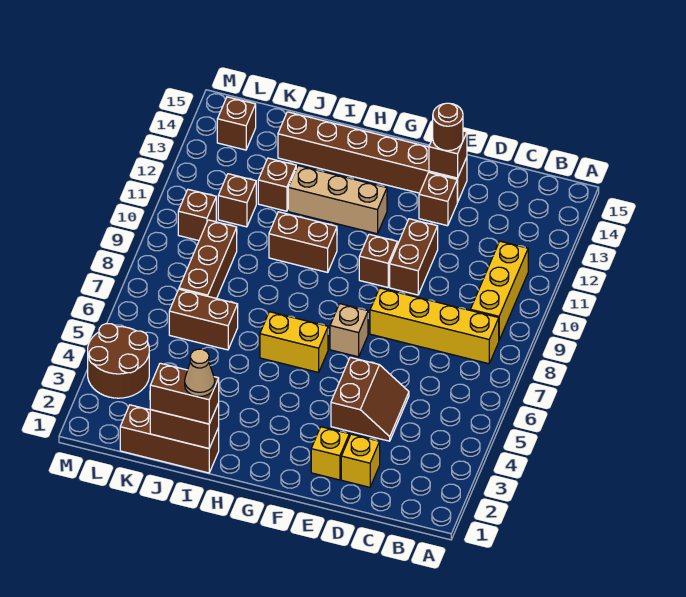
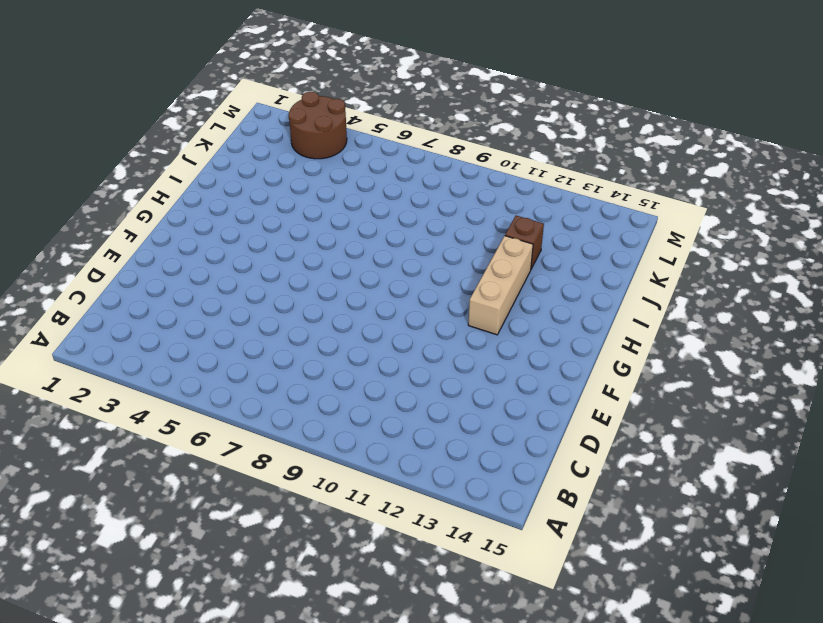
none -> yellow 1x4 brick [370,288,499,364]
none -> yellow 1x3 brick [470,241,528,340]
none -> yellow 1x1 brick [341,434,380,487]

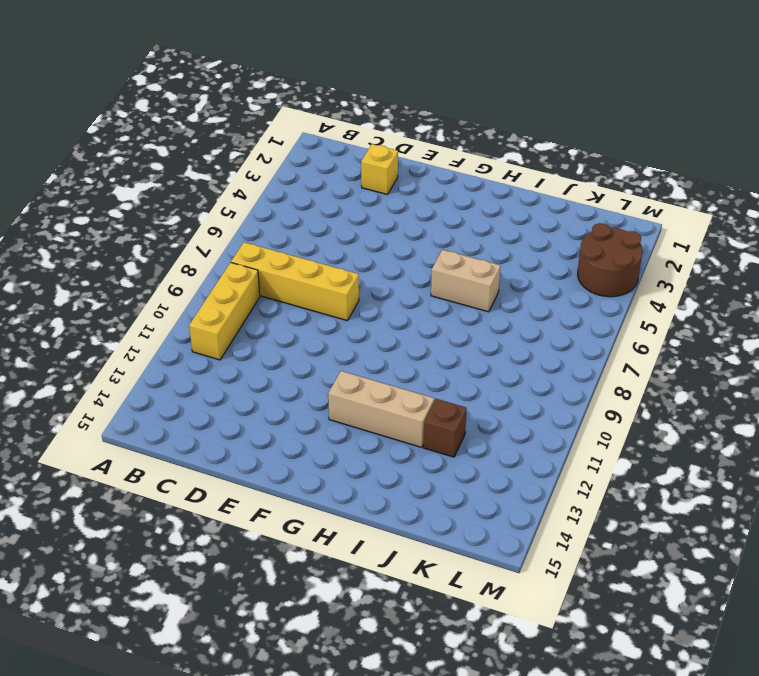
tan 1x2 brick [431,250,500,312] -> yellow 1x2 brick [260,312,328,372]
none -> brown 2x2 slope [331,357,409,441]
none -> yellow 1x1 brick [311,427,349,480]
none -> brown 1x2 brick [390,219,438,295]

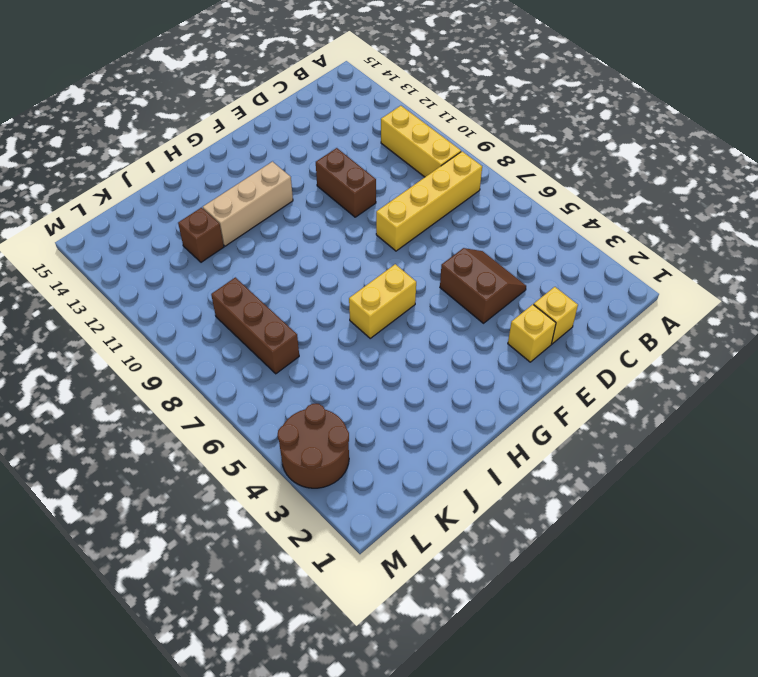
none -> brown 1x1 brick [419,173,457,226]
none -> brown 1x6 brick [278,112,467,202]
none -> tan 1x1 brick [330,304,368,357]

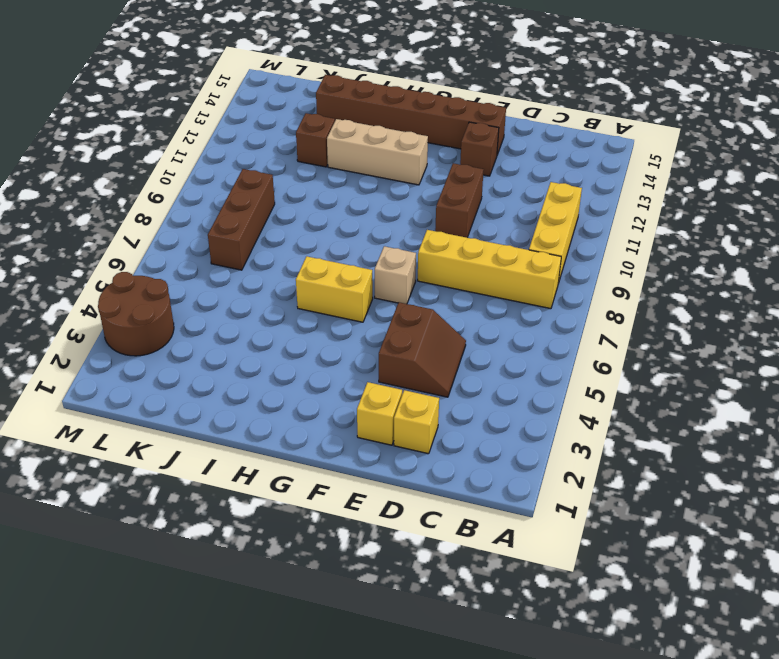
none -> brown 1x1 brick [359,234,398,287]
none -> brown 1x2 brick [269,212,337,272]
none -> brown 1x3 brick [120,405,219,473]

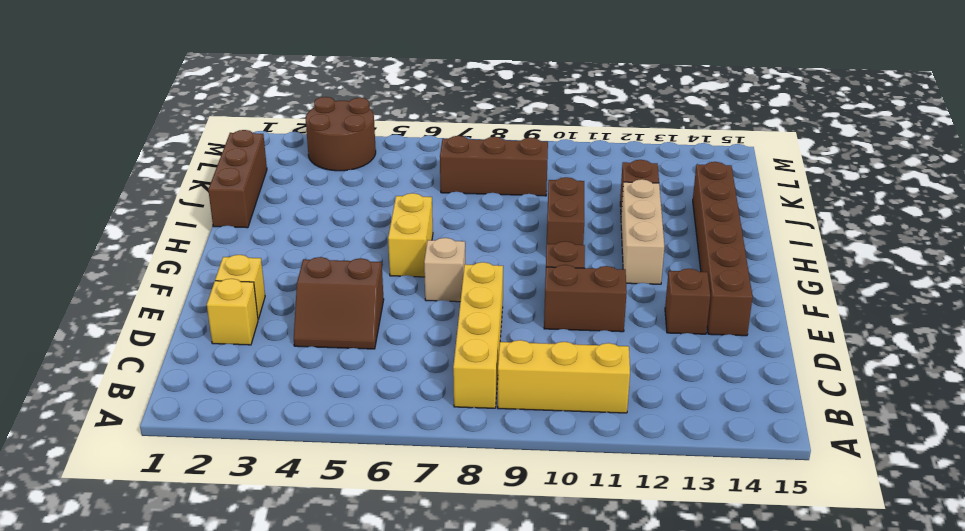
none -> brown 1x2 brick [169,289,238,350]
none -> brown 1x1 brick [218,174,256,227]
none -> brown 1x1 brick [178,189,216,241]

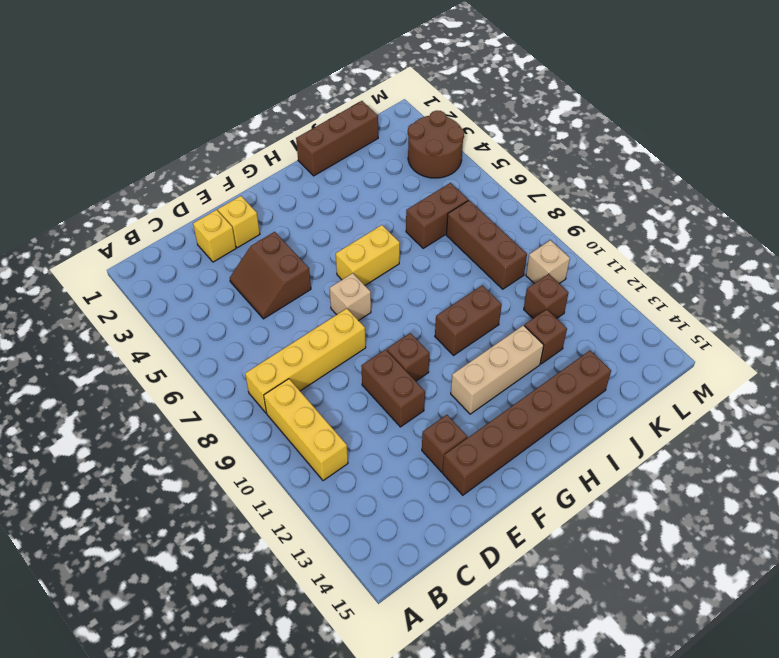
tan 1x1 brick [526,240,570,284] -> brown 1x1 brick [178,189,216,241]
none -> brown 1x1 brick [217,97,256,150]
none -> brown 1x1 brick [429,131,467,178]
none -> brown 1x2 brick [150,403,219,448]

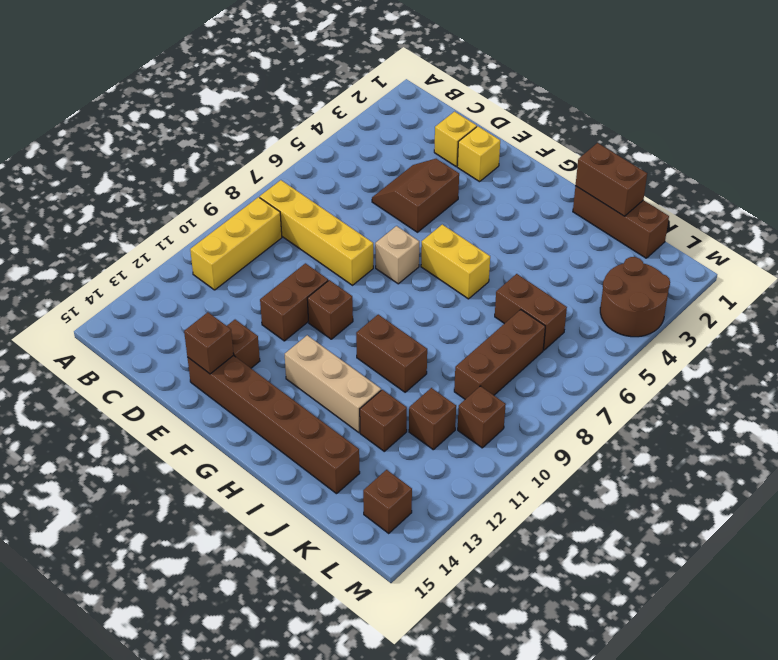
none -> brown 1x1 round brick [433,103,463,151]
none -> brown 1x2 brick [150,363,219,424]
none -> tan 1x1 cone [185,349,215,397]

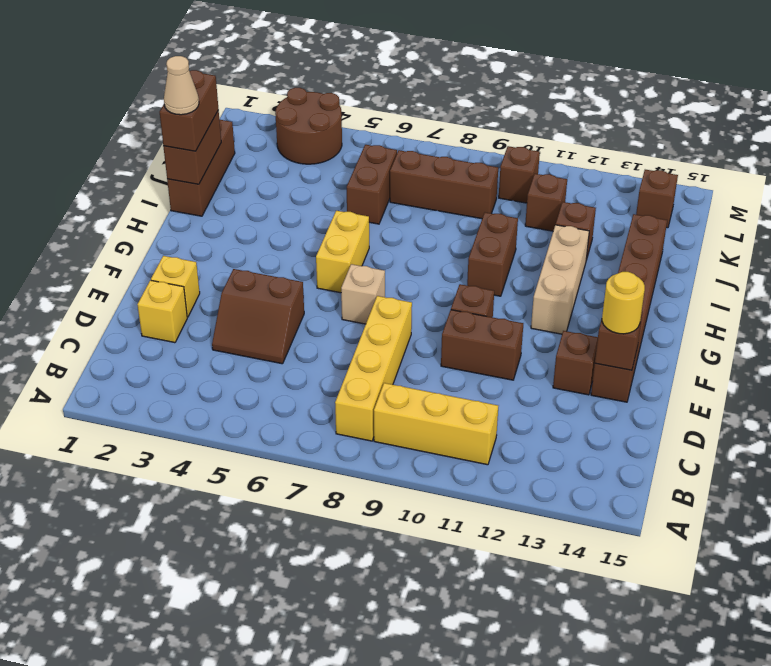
yellow 1x1 round brick [602,272,645,334] -> brown 1x1 round brick [433,103,463,151]

